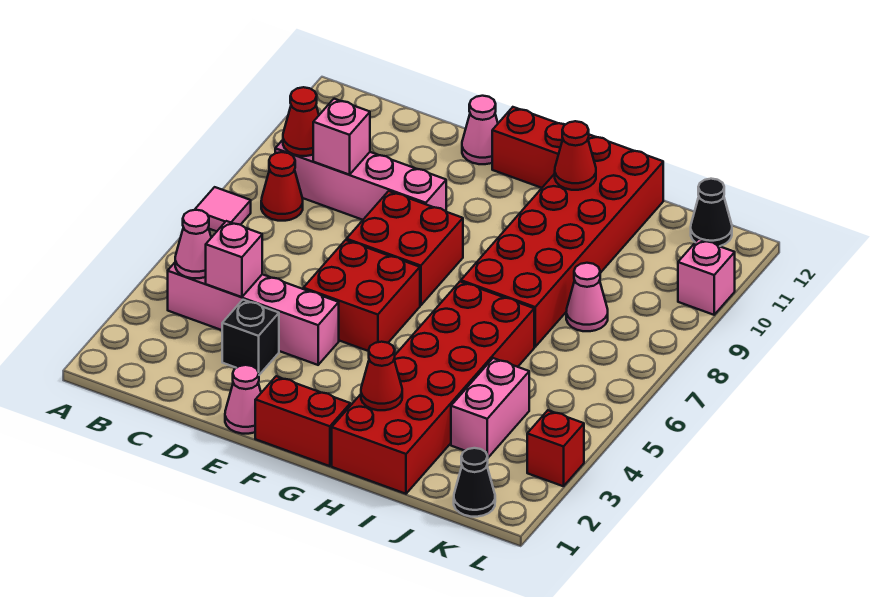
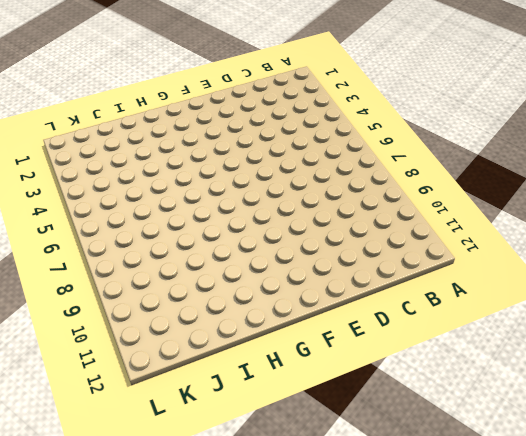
none -> pink 1x1 tile [195,187,251,231]
none -> pink 1x4 brick [168,263,339,365]
none -> red 1x1 cone [261,152,303,221]

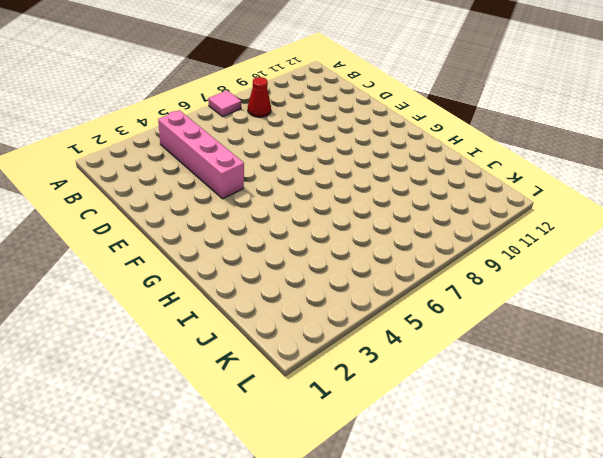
none -> pink 1x4 brick [275,140,446,220]
none -> black 1x1 brick [222,300,279,375]
none -> pink 1x1 cone [225,365,261,434]

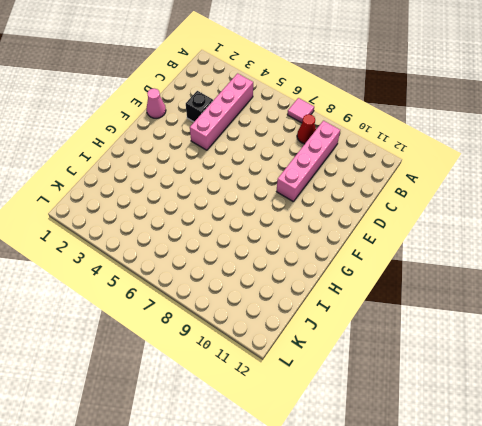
none -> red 2x2 brick [303,240,420,351]
none -> red 2x2 brick [347,191,463,305]
none -> pink 1x1 cone [462,96,498,164]

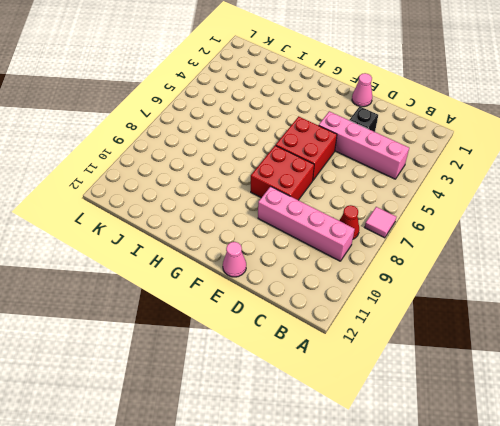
none -> red 1x2 brick [255,376,350,466]
none -> red 1x2 brick [492,107,565,188]
none -> red 2x6 brick [332,282,534,494]

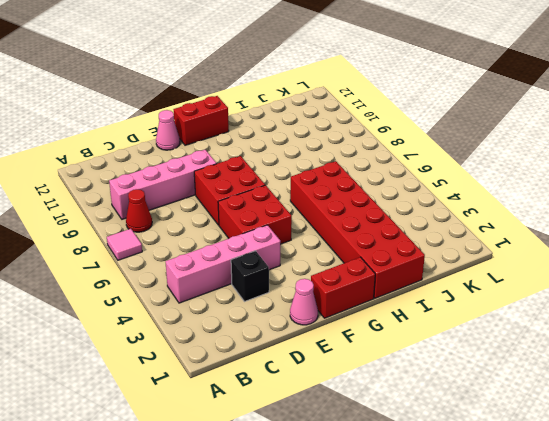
none -> red 2x6 brick [461,135,663,347]
none -> pink 1x2 brick [451,358,529,457]
none -> pink 1x1 cone [566,263,608,331]

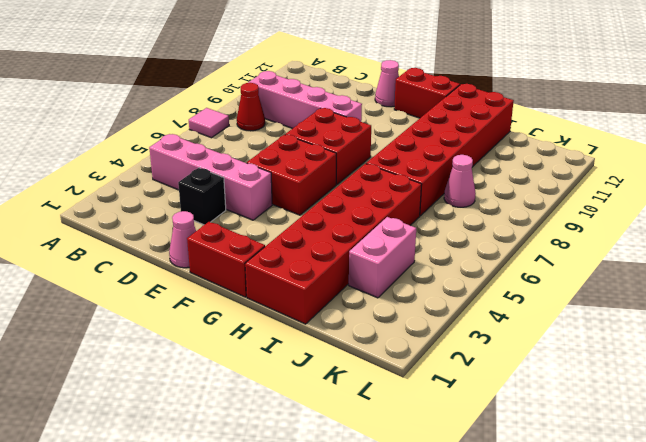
none -> black 1x1 cone [454,448,495,517]
none -> black 1x1 cone [691,179,732,246]
none -> red 1x1 brick [527,410,584,486]

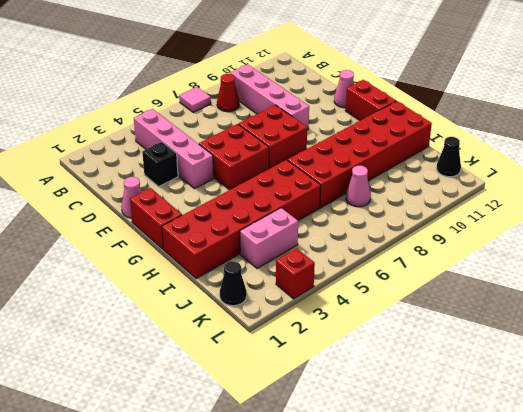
none -> pink 1x1 brick [678,239,735,315]
none -> pink 1x1 cone [175,210,211,278]
none -> red 1x1 cone [283,87,319,156]

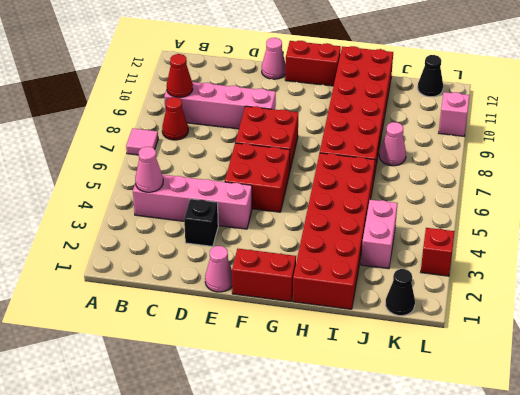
none -> pink 1x1 brick [206,221,262,297]
none -> pink 1x1 brick [313,99,370,175]
none -> red 1x1 cone [361,342,402,410]

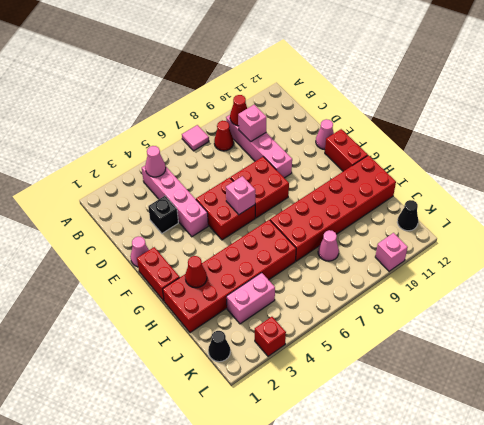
pink 1x1 brick [226,176,255,215] -> pink 1x1 brick moved to [206,221,262,297]
none -> red 1x1 cone [555,121,596,190]

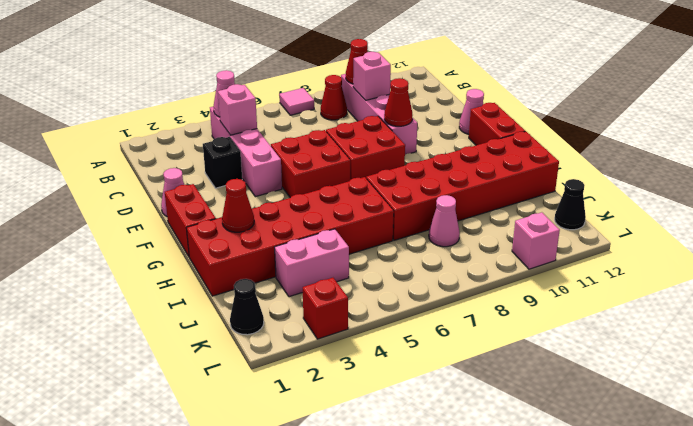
red 1x1 cone [384,78,412,126] -> red 1x1 cone moved to [555,121,596,190]

